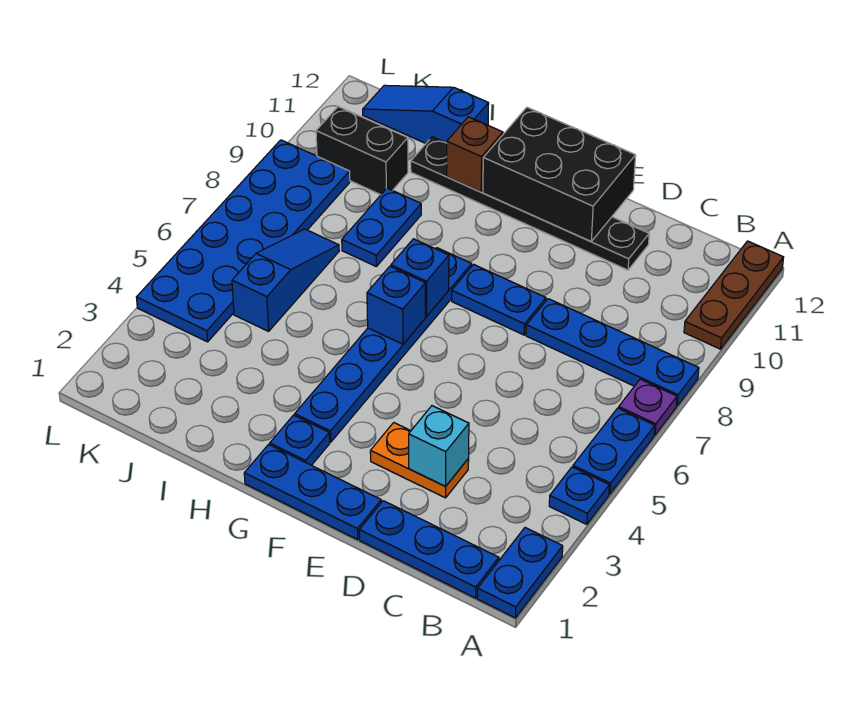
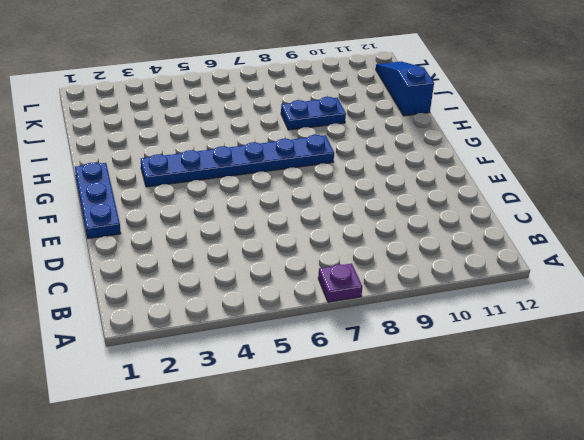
none -> blue 1x2 plate [477,528,563,618]
none -> blue 1x1 plate [549,467,609,524]
none -> blue 1x2 plate [573,408,655,494]

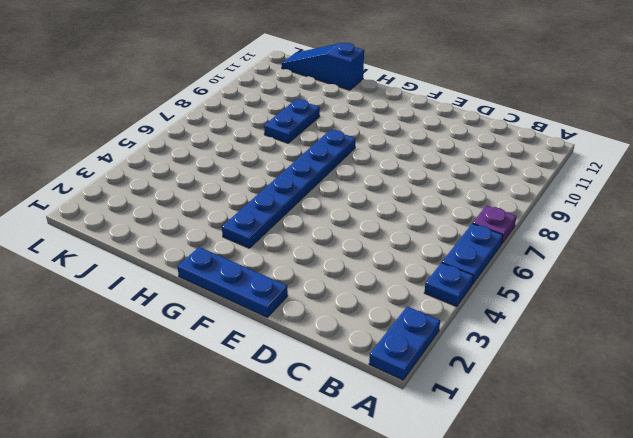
none -> blue 1x4 plate [526,299,699,406]
none -> brown 1x3 plate [684,241,784,349]
none -> blue 1x3 plate [359,501,499,598]

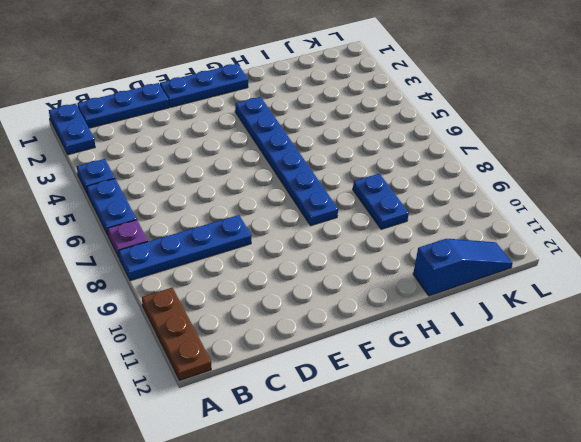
none -> orange 1x2 plate [370,423,469,498]
none -> black 1x6 plate [411,137,649,270]
none -> blue 1x2 plate [452,264,546,335]

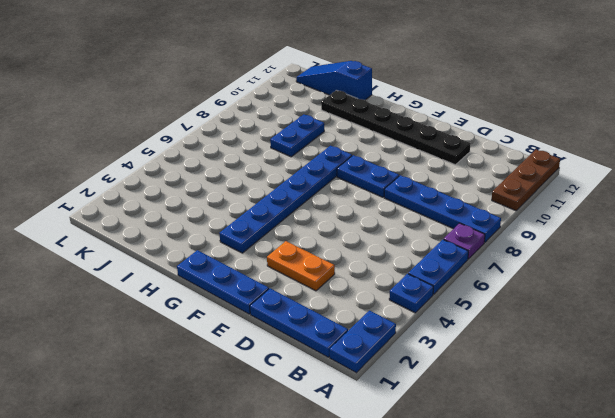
none -> blue 1x1 plate [270,415,330,465]
none -> blue 1x3 slope [232,229,339,331]
none -> black 1x2 brick [316,107,408,195]

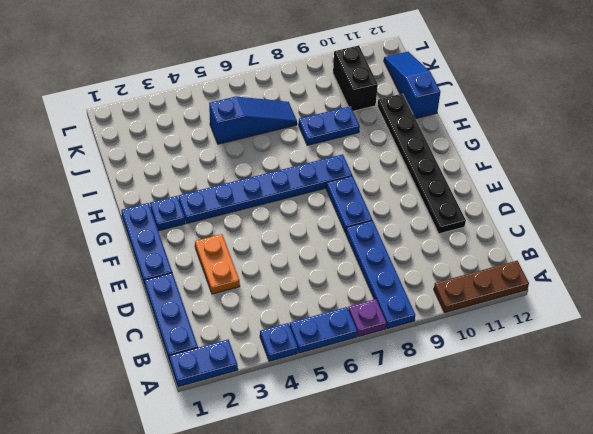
none -> blue 2x6 plate [136,140,350,342]
none -> cyan 1x1 brick [409,406,469,486]
none -> black 2x3 brick [483,107,636,241]

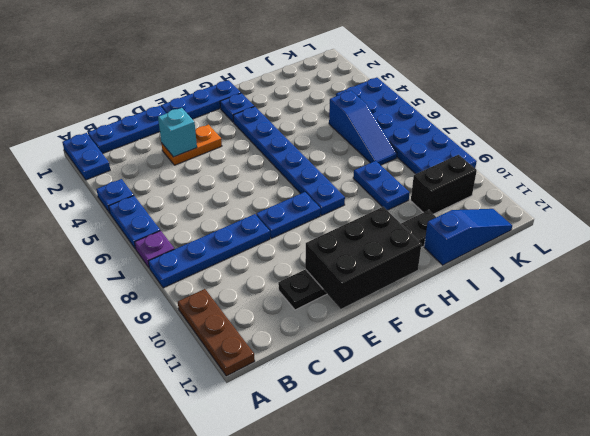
none -> blue 1x1 brick [367,266,426,344]
none -> blue 1x1 brick [391,239,449,316]
none -> brown 1x1 brick [447,117,503,192]

